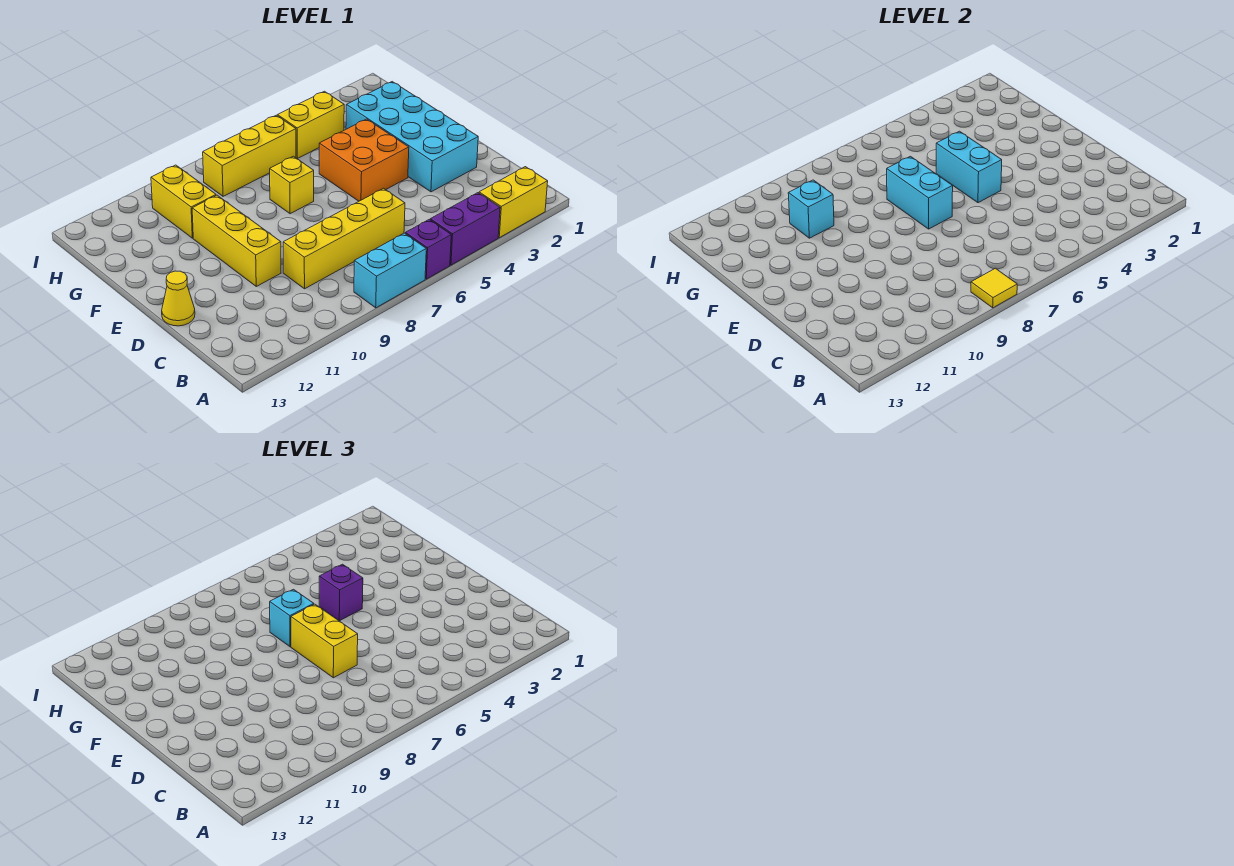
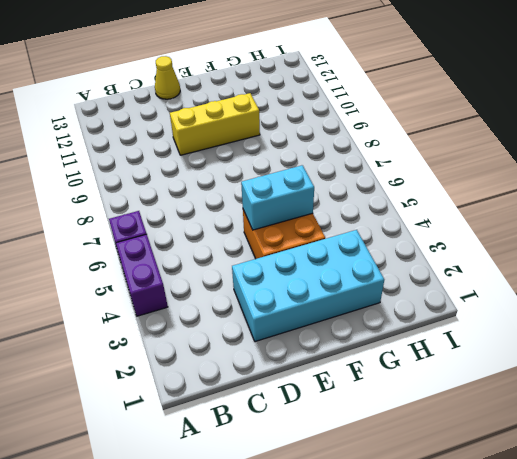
none -> yellow 1x2 brick [479,167,548,238]
none -> cyan 1x2 brick [354,233,426,308]
none -> yellow 1x4 brick [283,188,405,289]

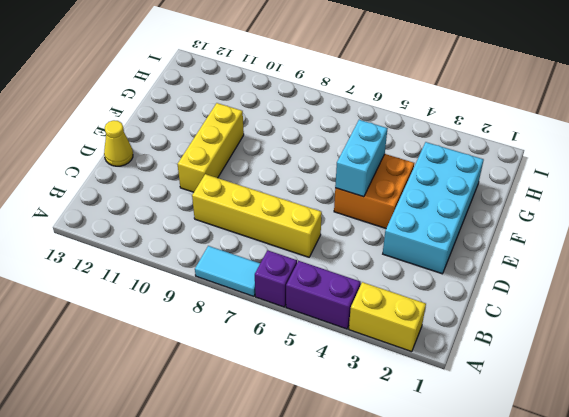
cyan 1x2 tile [195,246,260,296] -> cyan 1x2 brick [354,233,426,308]
none -> yellow 1x1 brick [270,156,314,214]
none -> yellow 1x2 brick [151,165,216,238]
none -> yellow 1x2 brick [277,91,344,158]

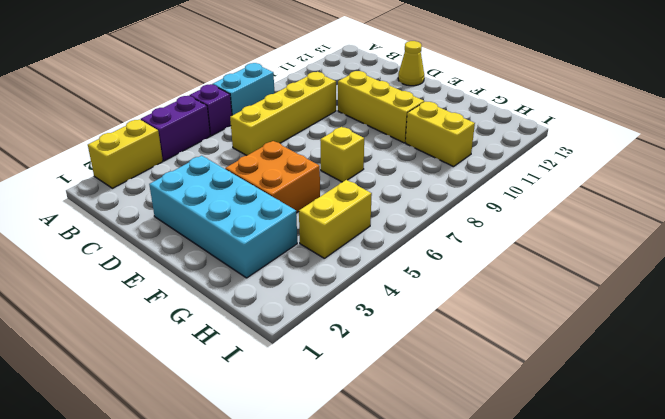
none -> yellow 1x3 brick [203,115,296,196]
none -> yellow 1x1 tile [971,268,1017,308]
none -> cyan 1x2 brick [936,131,1002,203]

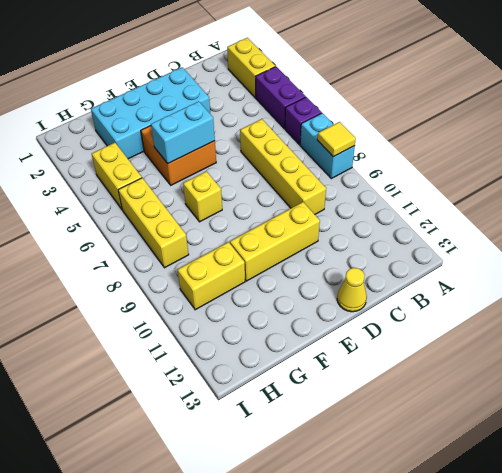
none -> cyan 1x2 brick [887,156,953,229]
none -> cyan 1x1 brick [788,180,834,238]
none -> yellow 1x2 brick [291,604,358,678]

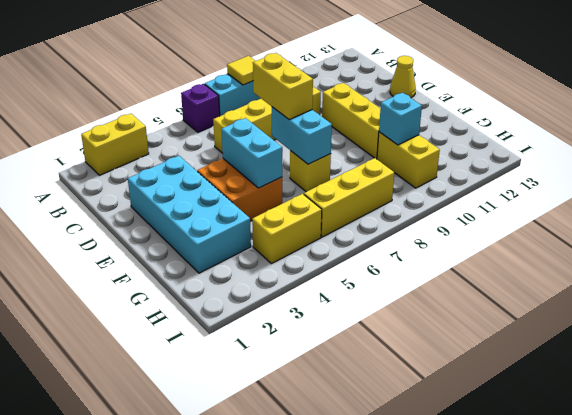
none -> purple 1x2 brick [430,193,500,265]
none -> purple 1x1 brick [319,564,363,621]
none -> cyan 1x1 brick [270,589,314,647]

